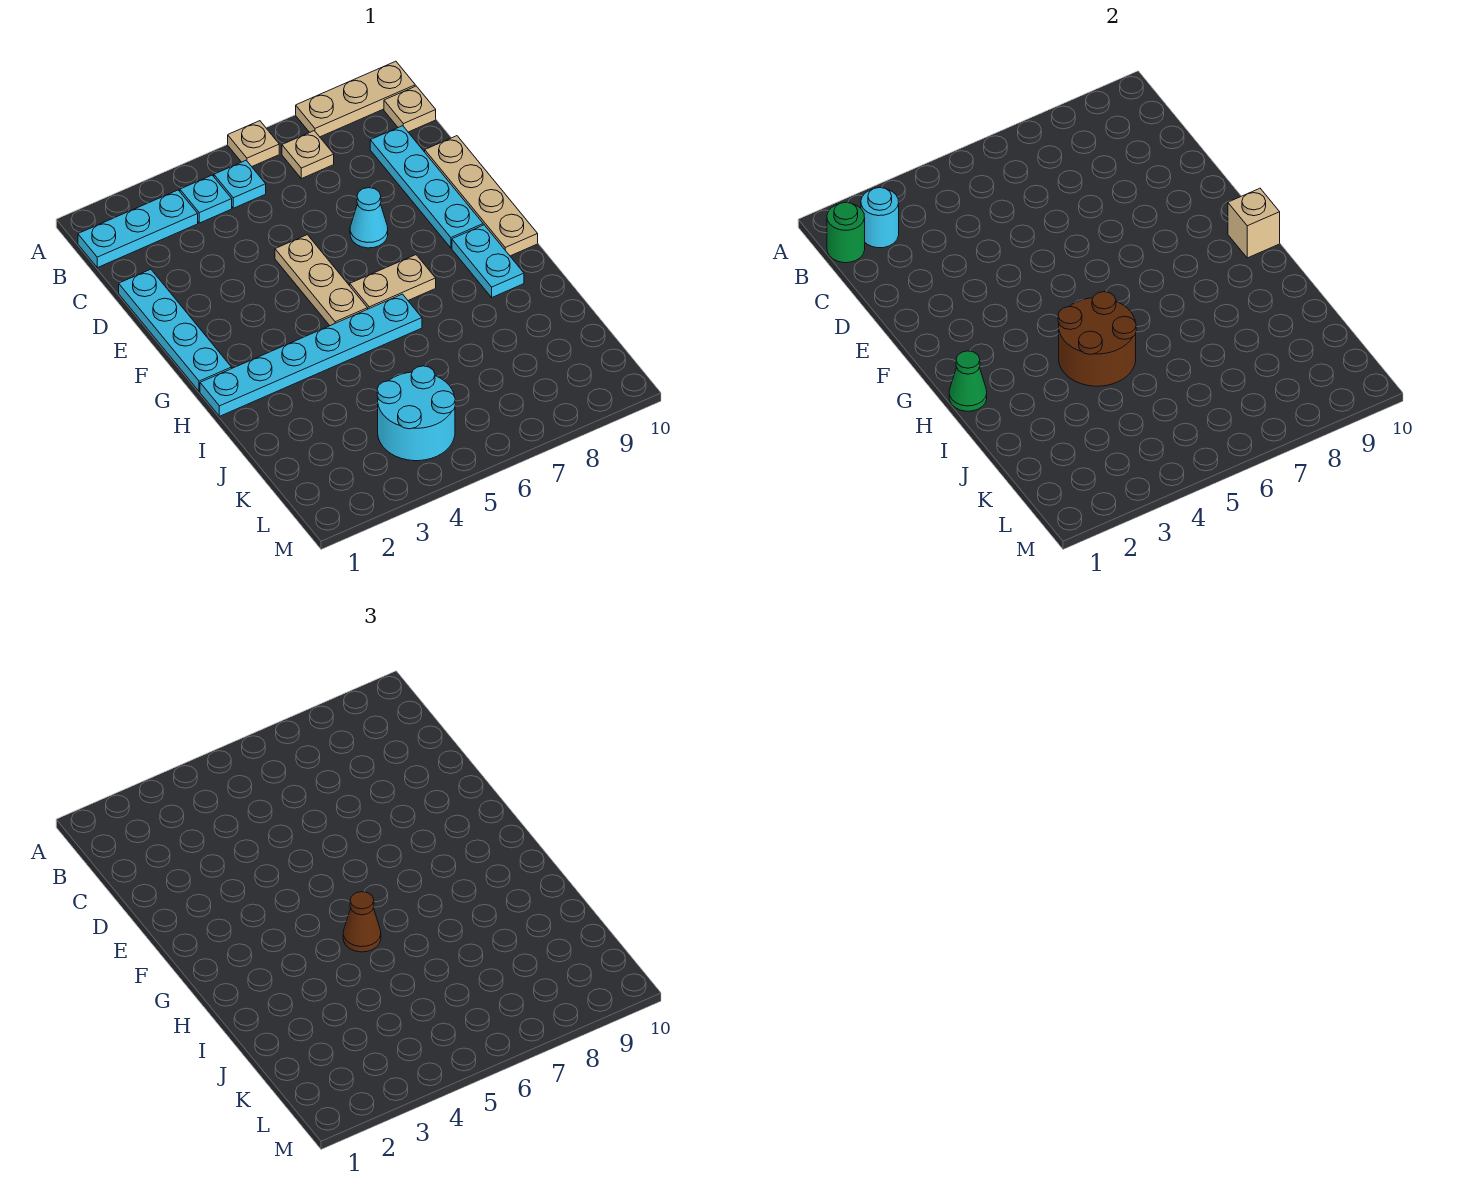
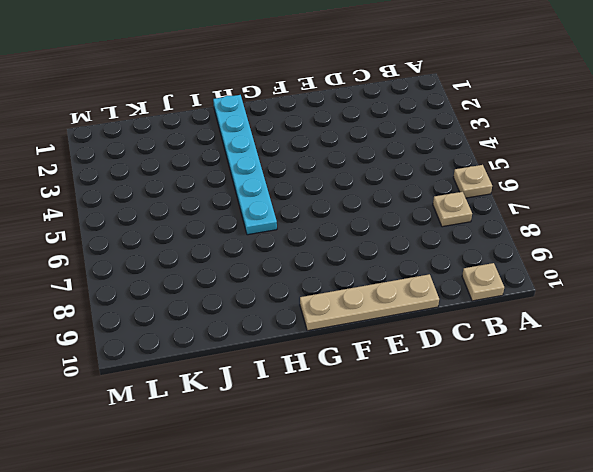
none -> tan 1x3 plate [296,61,415,137]
none -> cyan 1x3 plate [78,190,198,268]
none -> cyan 1x1 plate [180,175,232,223]

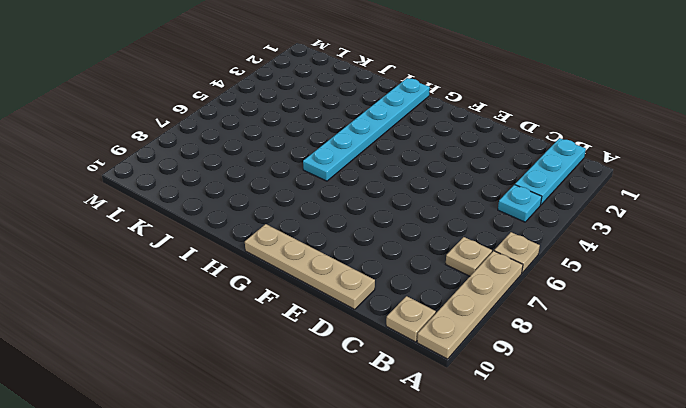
tan 1x4 plate [417,251,523,359] -> tan 1x3 plate [296,61,415,137]
none -> cyan 1x1 plate [214,160,266,208]
none -> cyan 1x4 plate [370,126,483,248]
none -> cyan 1x4 plate [119,269,232,392]

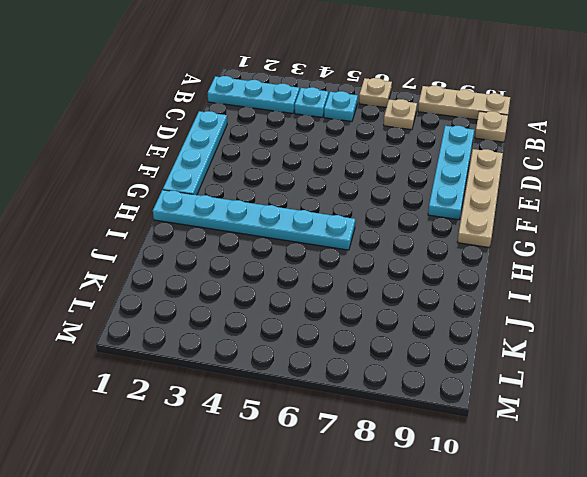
none -> tan 1x3 plate [275,235,368,326]
none -> cyan 1x1 cone [350,188,388,248]
none -> tan 1x2 plate [350,255,436,309]

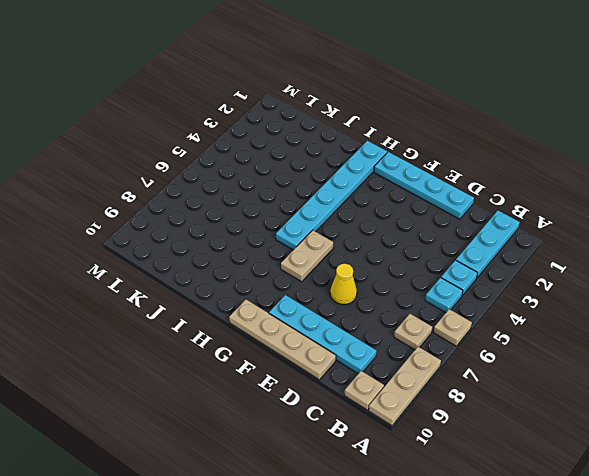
yellow 1x1 cone [330,264,357,305] -> cyan 1x1 cone [350,188,388,248]
none -> tan 1x3 plate [275,235,368,326]
none -> cyan 1x2 plate [452,225,524,297]
none -> cyan 2x2 round brick [377,366,455,461]

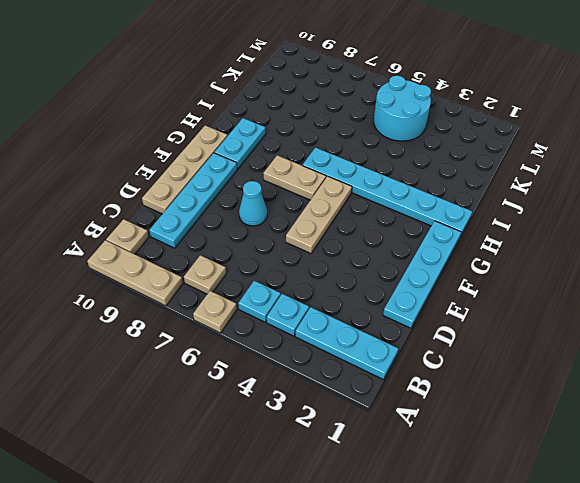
none -> green 1x1 round brick [827,202,865,263]
none -> cyan 1x1 round brick [861,187,899,248]
none -> tan 1x1 brick [1228,188,1280,258]

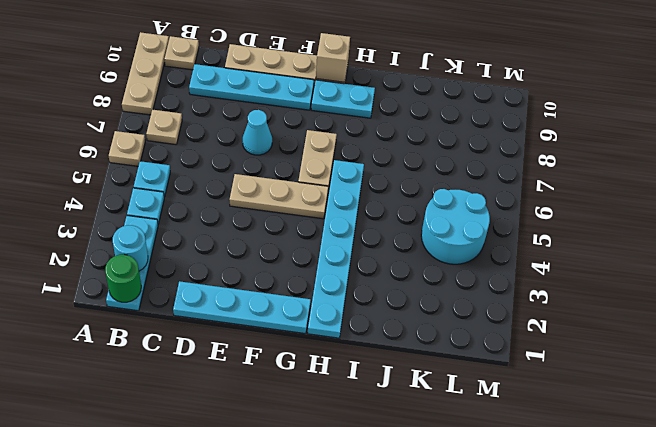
none -> green 1x1 cone [949,351,987,411]
none -> brown 2x2 round brick [1058,292,1136,386]
none -> brown 1x1 cone [343,892,381,952]

